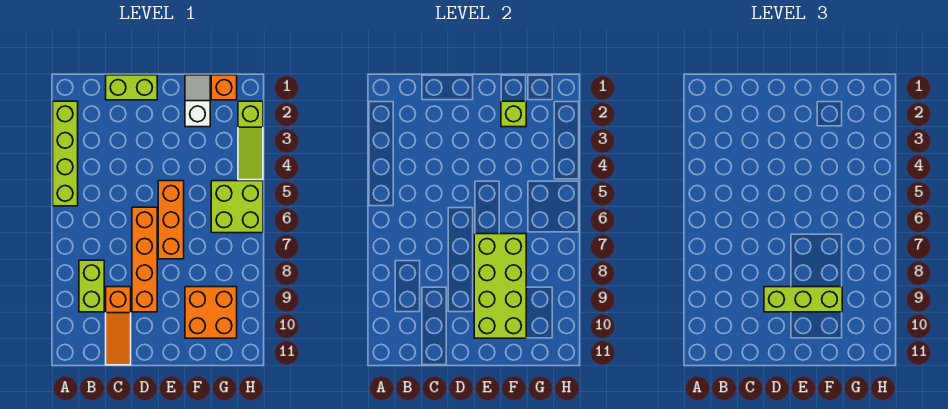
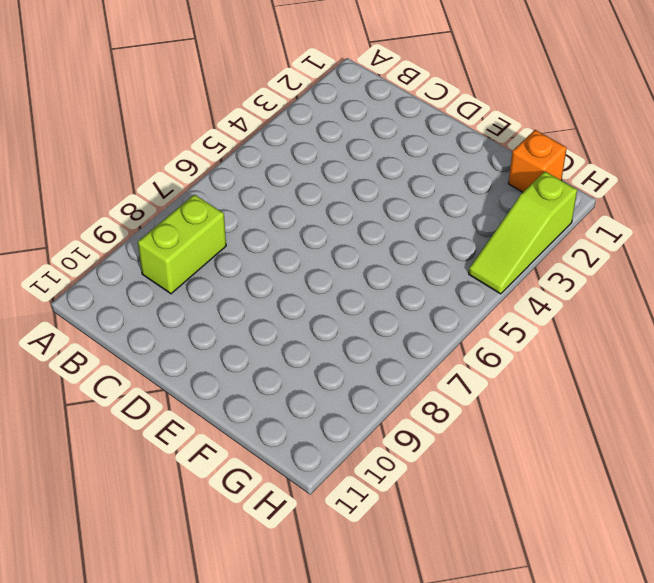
none -> lime 1x4 brick [53,101,78,206]
none -> lime 1x2 brick [106,75,157,100]
none -> orange 1x3 slope [106,287,131,365]

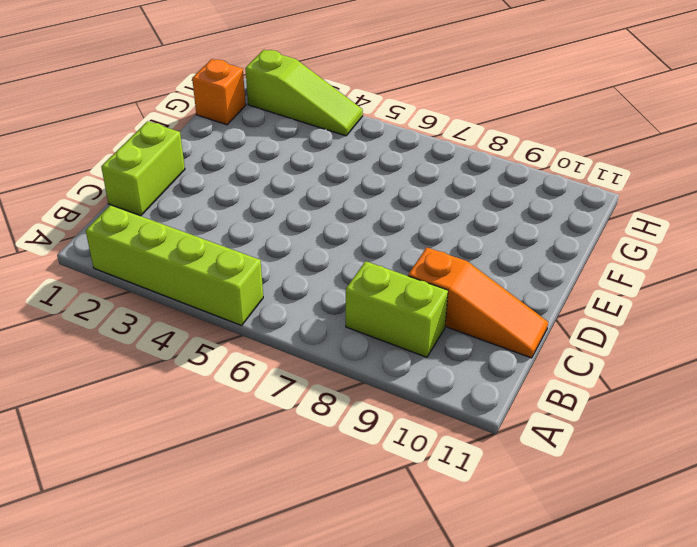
none -> orange 1x4 brick [132,207,157,312]
none -> orange 1x3 brick [158,181,184,259]
none -> white 1x2 slope [185,75,210,127]

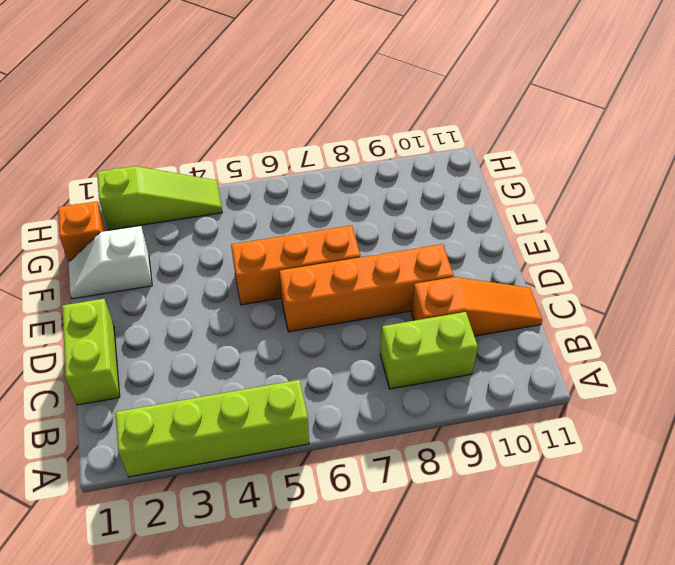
none -> orange 2x2 brick [185,287,237,338]
none -> lime 2x2 brick [211,181,263,233]
none -> lime 2x4 brick [474,234,526,338]

